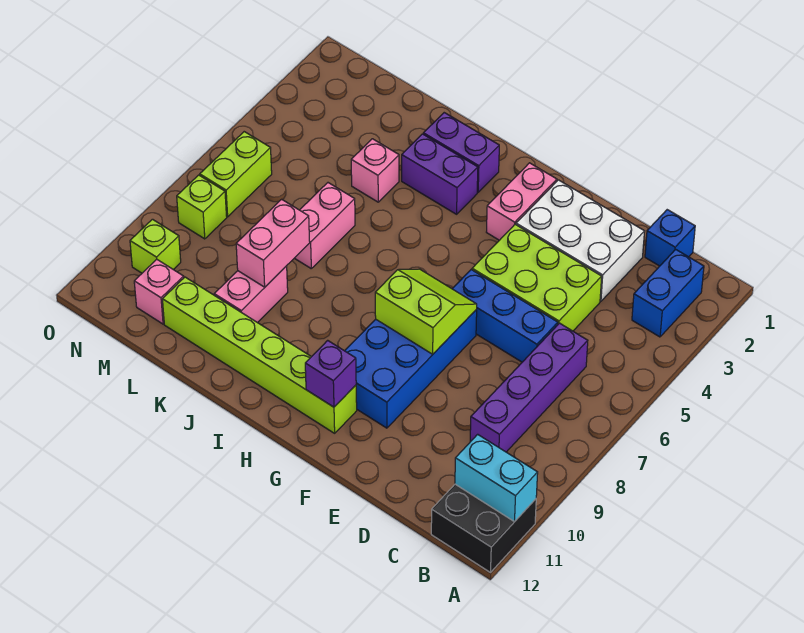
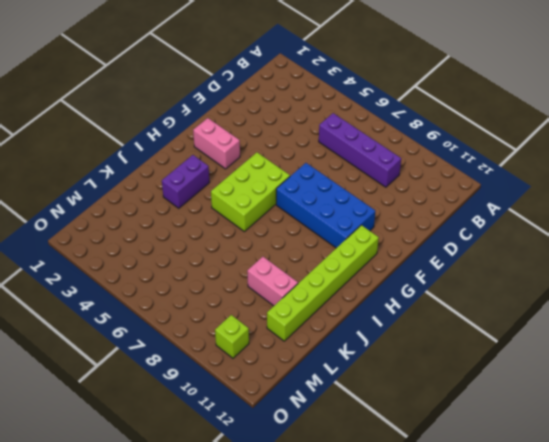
lime 2x3 brick [211,152,290,232] -> lime 2x3 brick moved to [472,224,602,331]
none -> black 2x2 brick [431,484,536,572]
none -> blue 1x2 brick [632,249,704,337]
none -> blue 1x1 brick [645,210,695,266]

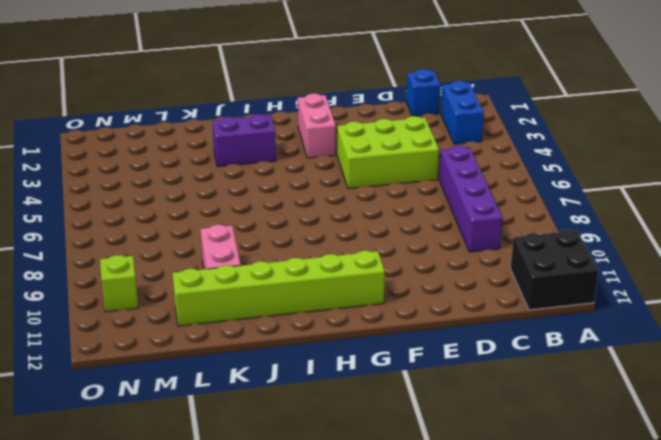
none -> white 2x3 brick [516,180,645,301]
none -> blue 1x3 brick [452,270,558,362]
none -> blue 2x4 brick [345,309,477,428]

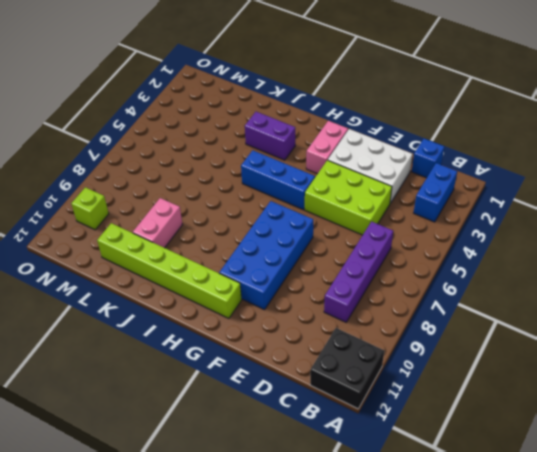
blue 1x3 brick [241,150,315,210] -> blue 1x3 brick moved to [452,270,558,362]
none -> purple 1x2 brick [423,113,499,192]
none -> pink 1x1 brick [351,139,399,202]
none -> pink 1x2 brick [295,183,355,268]

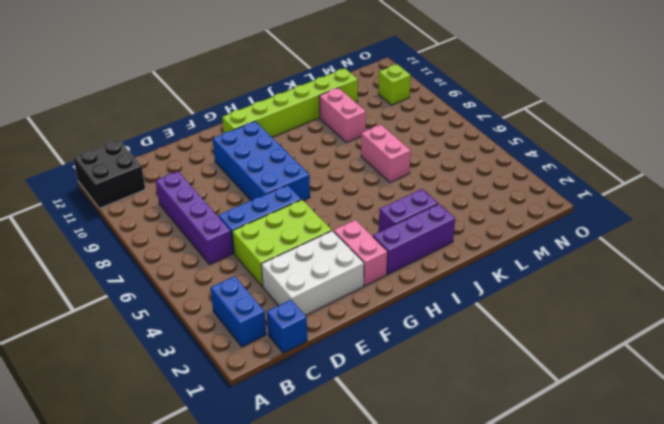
purple 1x3 brick [373,204,455,274] -> purple 1x2 brick [423,113,499,192]
none -> pink 1x1 brick [351,139,399,202]
none -> pink 1x1 brick [134,259,184,324]
none -> lime 1x2 brick [200,132,272,217]

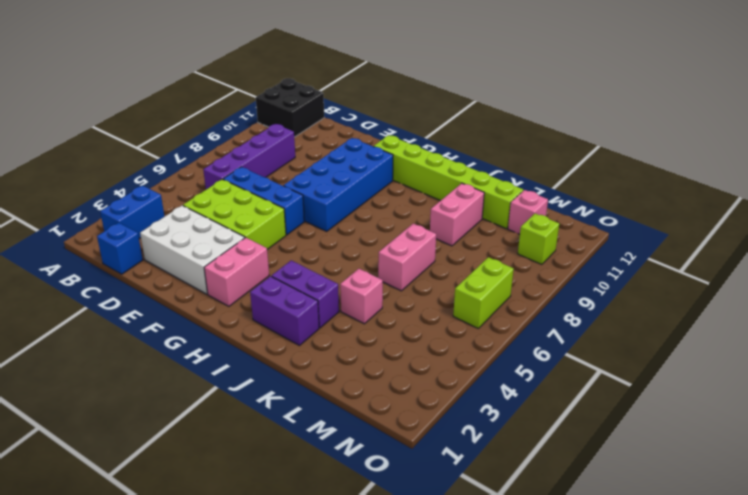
none -> lime 1x1 brick [177,175,227,239]
none -> cyan 1x2 brick [455,434,538,522]
none -> lime 2x2 slope [375,269,477,354]

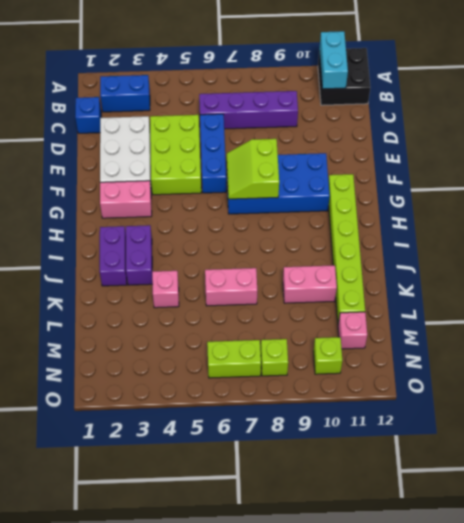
none -> purple 1x1 brick [305,340,356,407]
none -> pink 1x2 brick [236,199,310,287]

